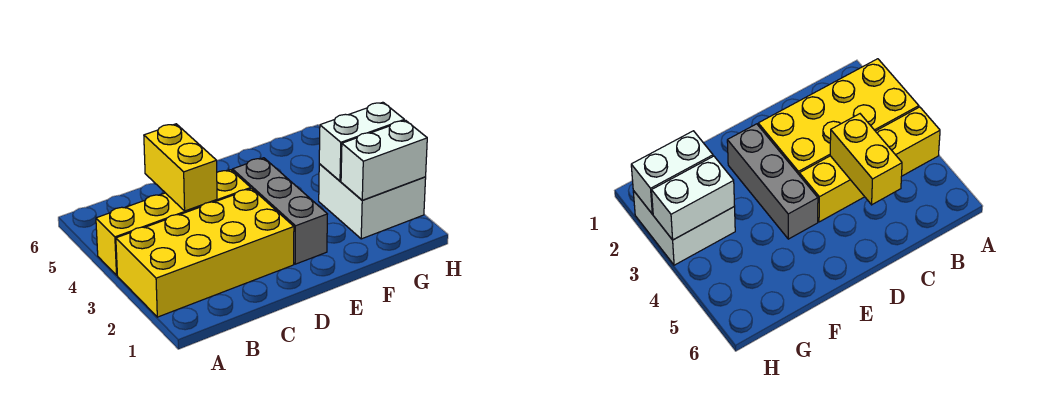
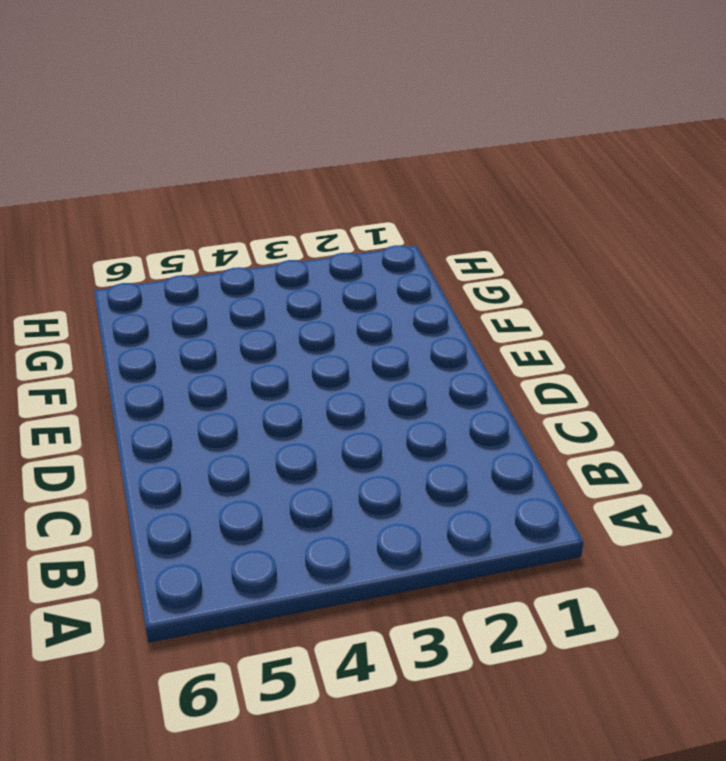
none -> yellow 2x4 brick [116,188,294,317]
none -> yellow 1x4 brick [96,170,251,275]

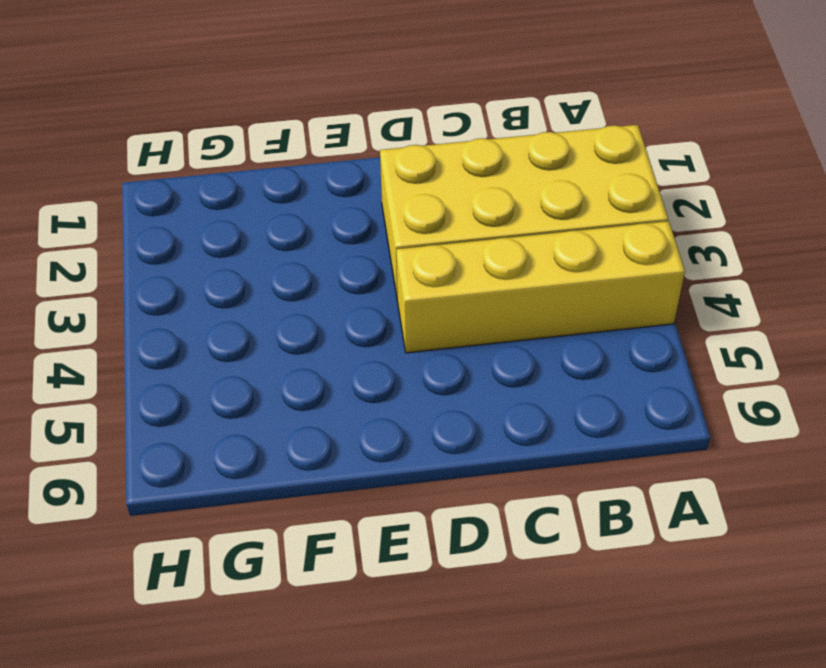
none -> grey 1x3 brick [232,158,327,264]
none -> white 2x2 brick [319,164,426,239]

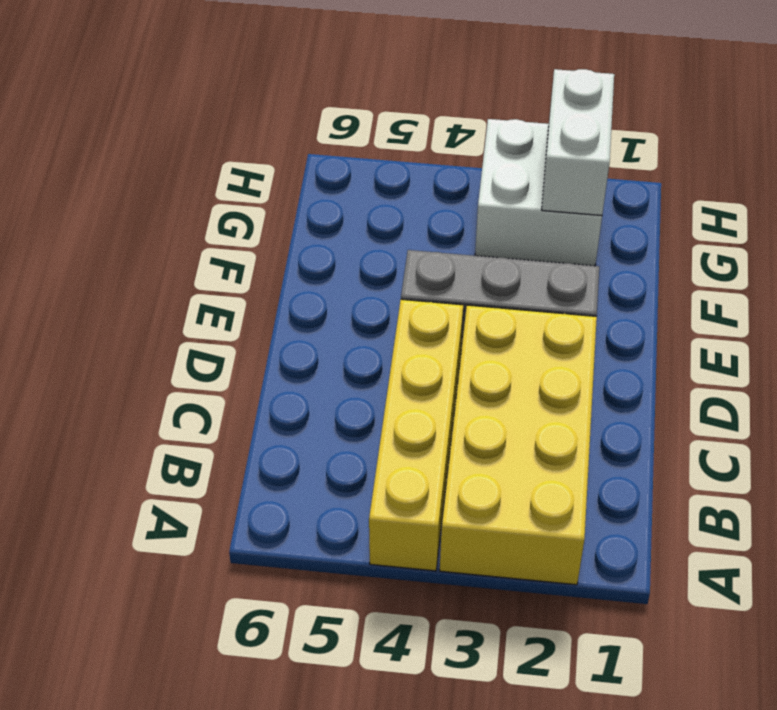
none -> yellow 1x2 brick [144,124,217,211]
none -> white 1x2 brick [319,102,404,181]

